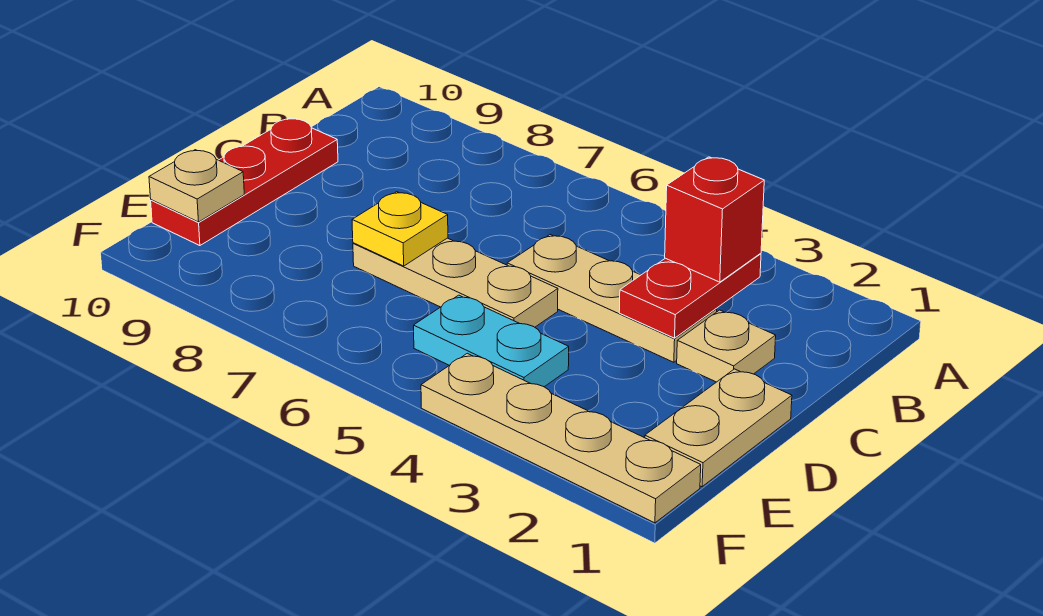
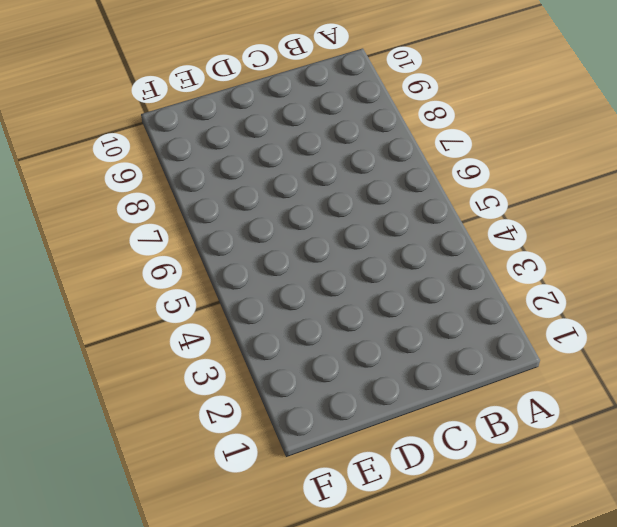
none -> tan 1x1 plate [677,310,776,382]
none -> tan 1x3 plate [507,235,717,362]

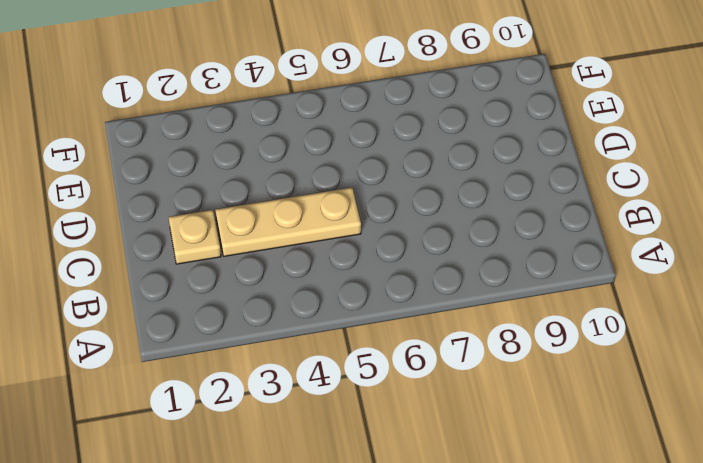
none -> red 1x3 plate [151,118,338,246]
none -> tan 1x2 plate [645,369,792,487]

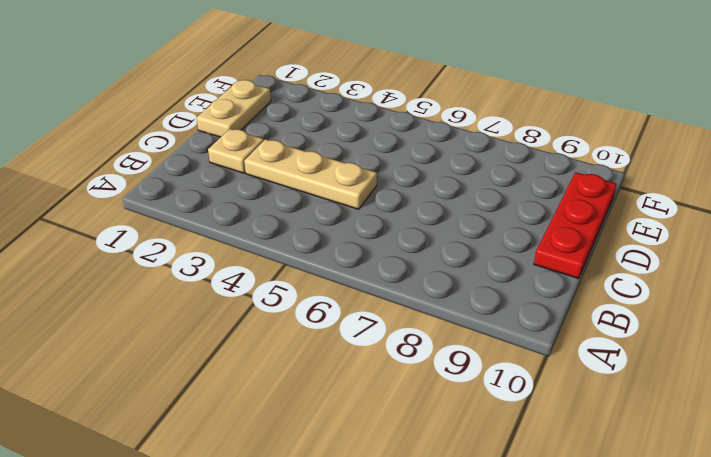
none -> tan 1x3 plate [353,238,558,327]
none -> cyan 1x2 plate [414,295,569,387]

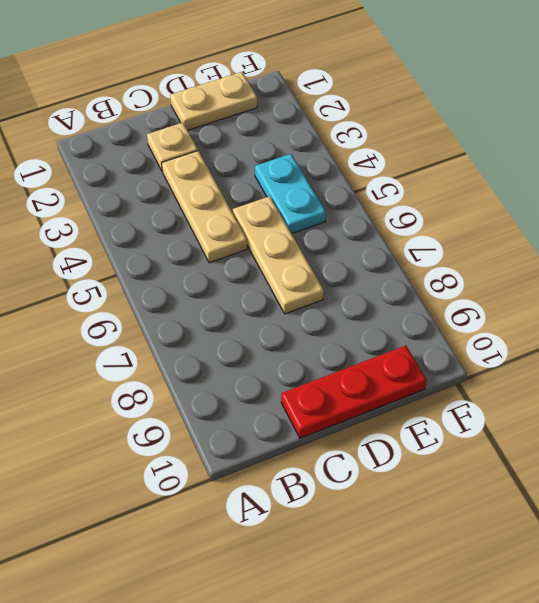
none -> tan 1x4 plate [421,353,701,523]
none -> red 1x2 plate [619,253,761,338]

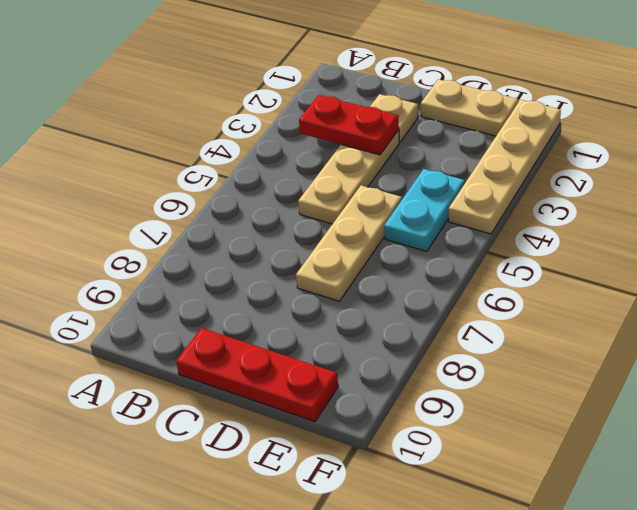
none -> yellow 1x1 plate [352,192,448,266]
none -> tan 1x1 plate [149,150,244,222]

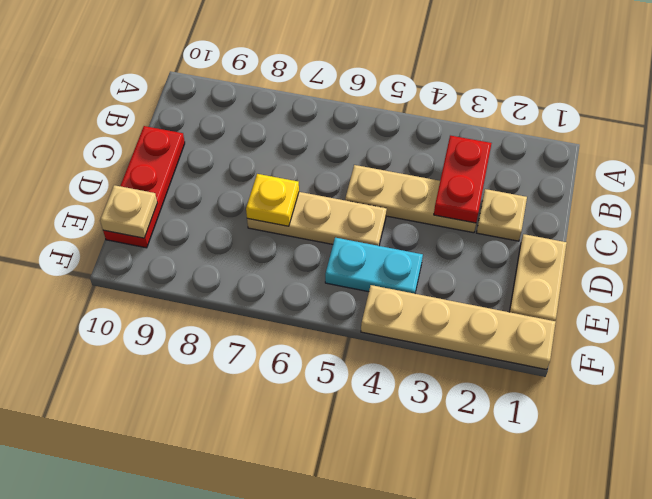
none -> red 1x1 brick [665,157,764,282]

